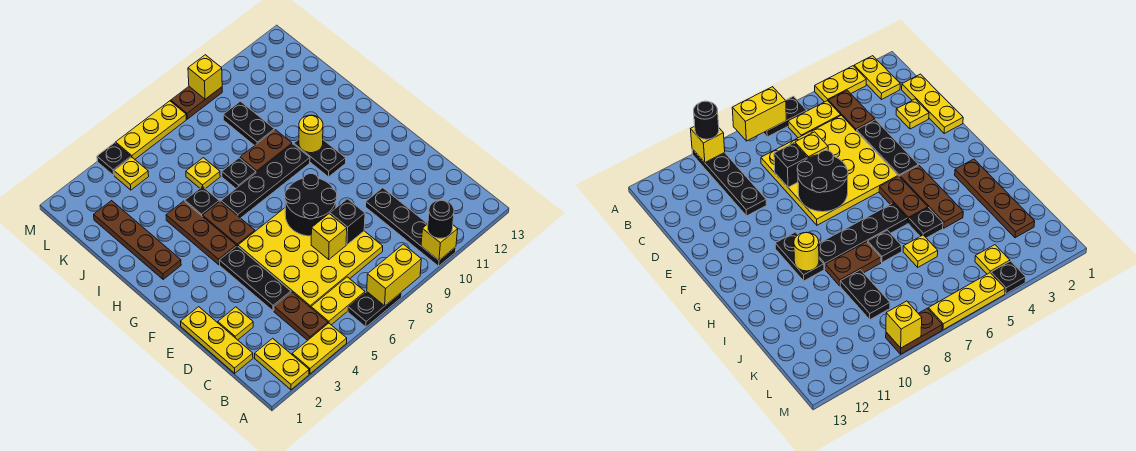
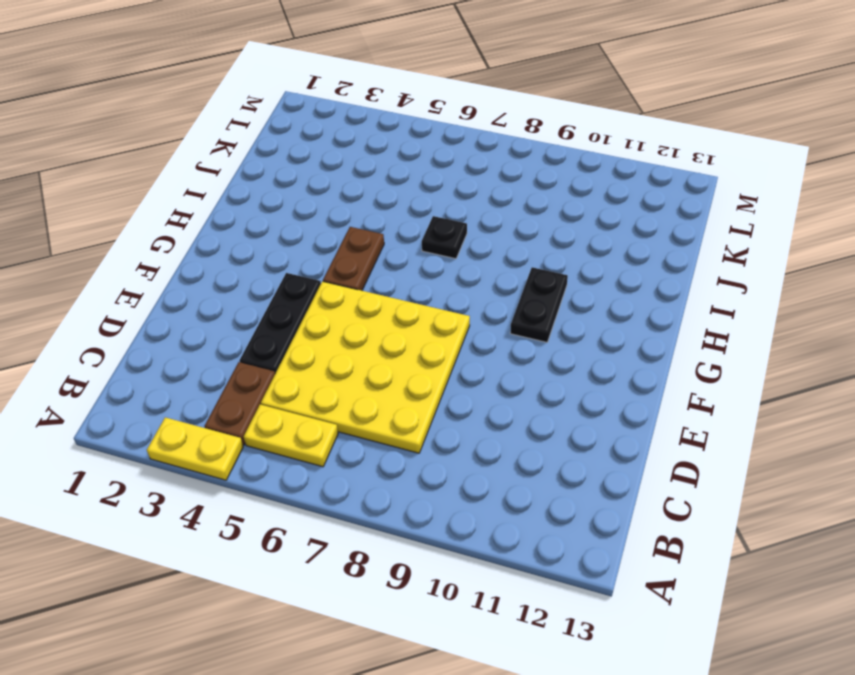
none -> yellow 1x2 plate [255,338,309,390]
none -> black 1x2 plate [348,292,402,327]
none -> black 1x4 plate [366,188,456,266]
none -> yellow 1x3 plate [181,307,253,373]

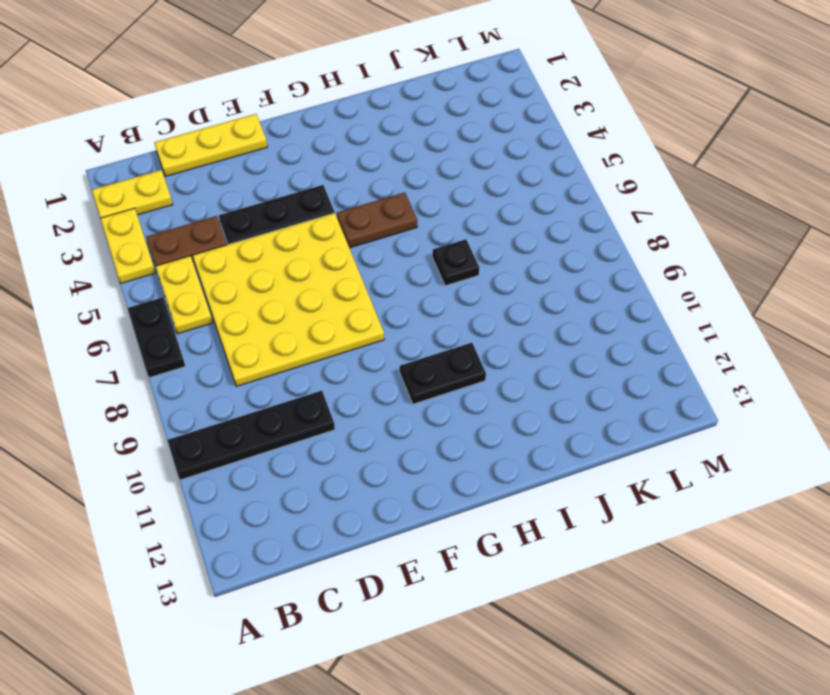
none -> yellow 1x1 plate [218,307,253,340]
none -> brown 1x3 plate [166,201,236,265]
none -> brown 1x4 plate [94,201,181,279]
none -> black 1x4 plate [221,144,310,218]

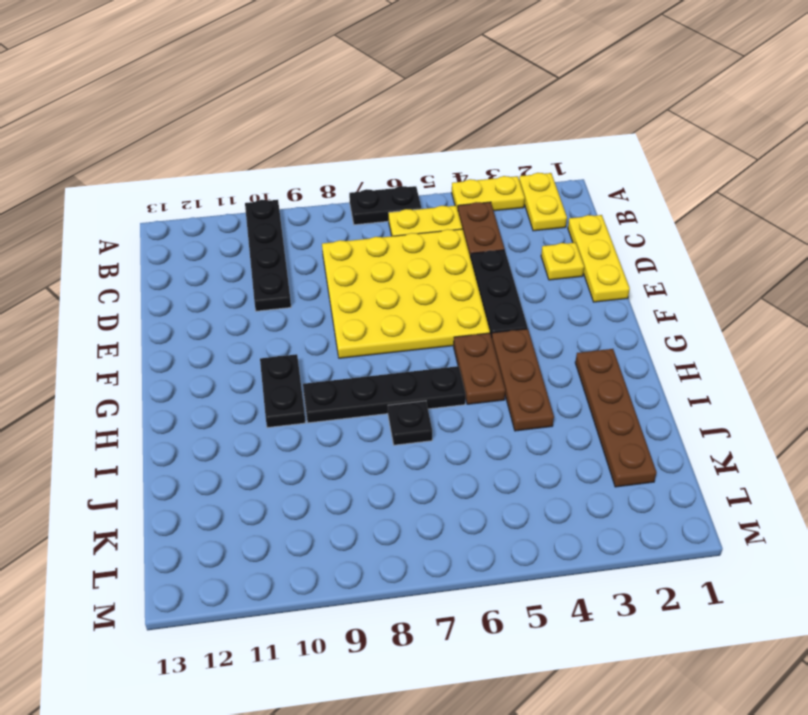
none -> black 1x1 plate [185,186,219,216]
none -> brown 1x2 plate [240,130,292,172]
none -> yellow 1x1 plate [186,158,220,189]
none -> black 1x2 plate [223,101,274,146]

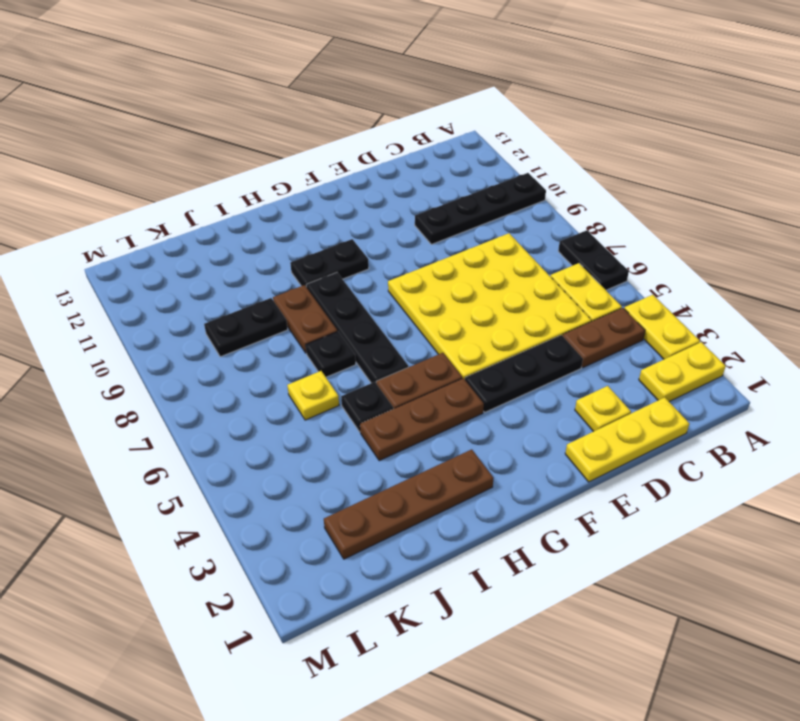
none -> yellow 1x1 plate [114,157,149,190]
none -> black 1x1 plate [97,143,131,175]
none -> yellow 1x3 plate [116,101,186,159]
none -> brown 1x2 plate [171,87,222,119]

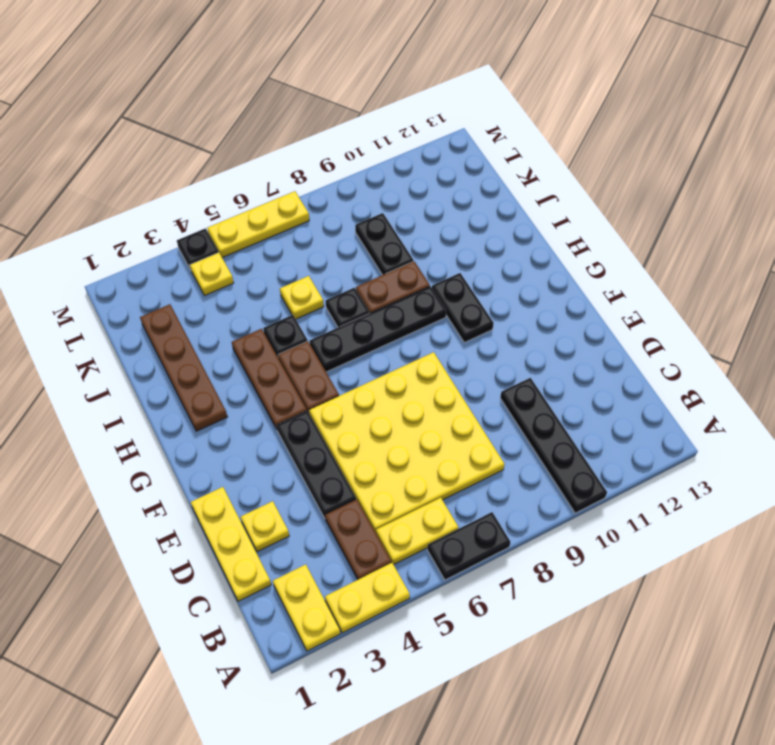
none -> brown 1x2 plate [171,87,222,119]
none -> yellow 1x2 brick [367,244,421,306]
none -> yellow 1x1 brick [421,224,458,260]
none -> yellow 1x1 brick [311,214,347,259]

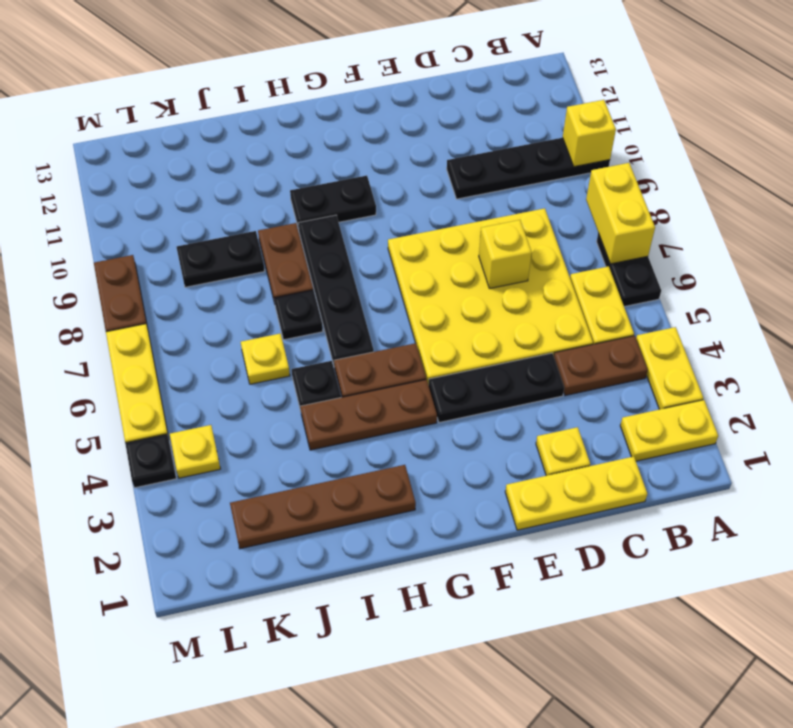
none -> black 1x1 brick [330,199,365,245]
none -> black 2x2 round brick [285,174,337,236]
none -> yellow 1x1 round brick [299,115,323,153]
none -> yellow 1x1 brick [188,55,222,99]

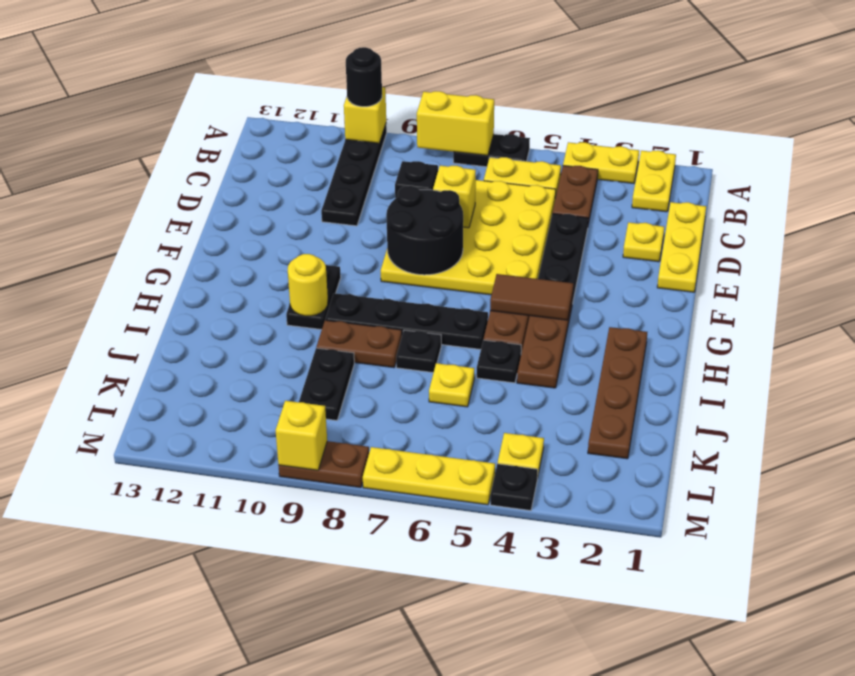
brown 1x2 tile [490,274,573,320] -> none

